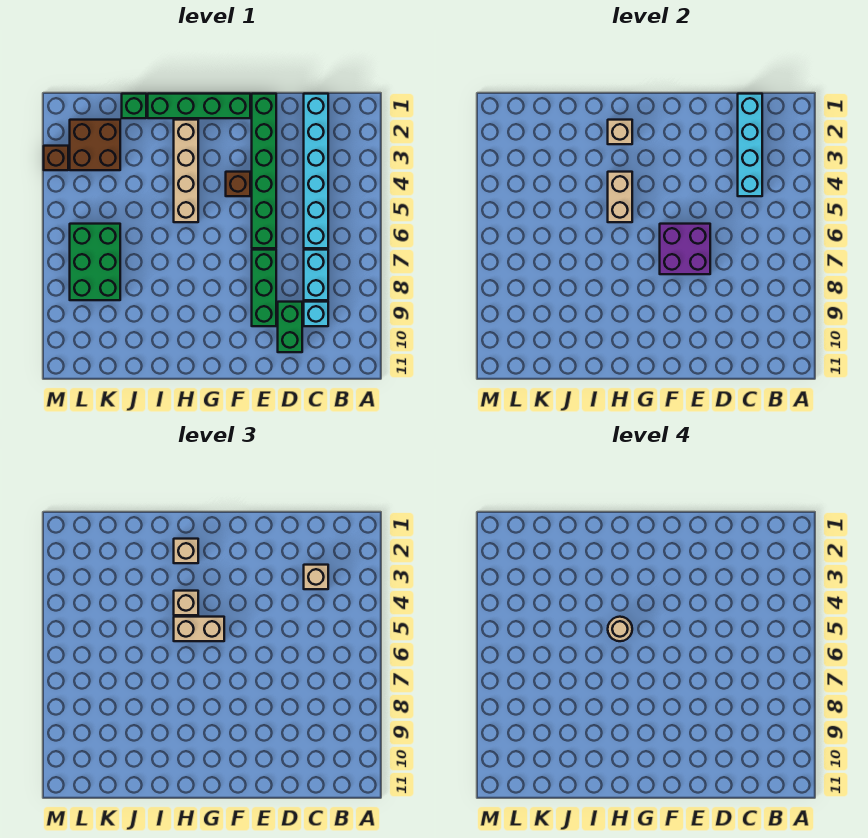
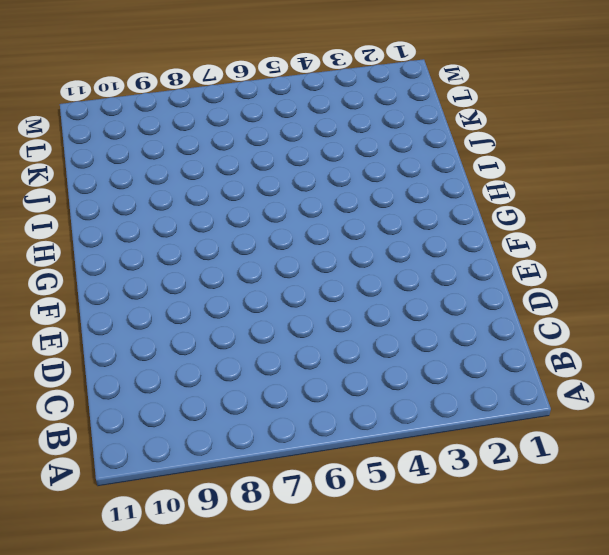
none -> cyan 1x6 brick [304,94,328,248]
none -> cyan 1x2 brick [304,250,328,300]
none -> cyan 1x1 brick [304,302,328,326]

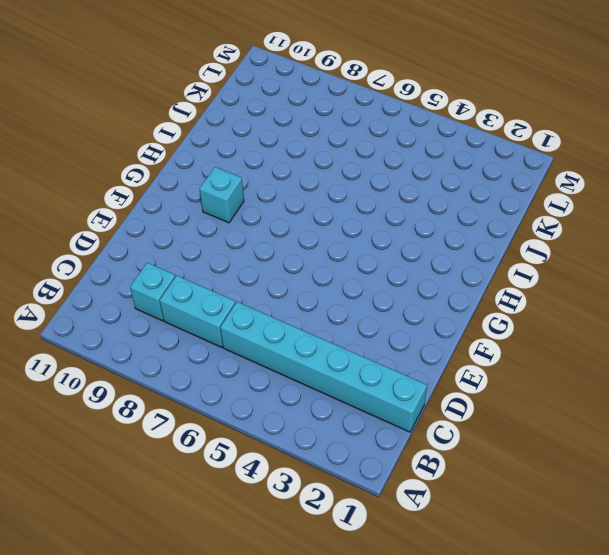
cyan 1x1 brick [200,167,244,223] -> none
none -> green 1x2 brick [278,302,302,352]
none -> green 1x6 brick [252,94,276,248]
none -> green 1x3 brick [252,250,276,326]

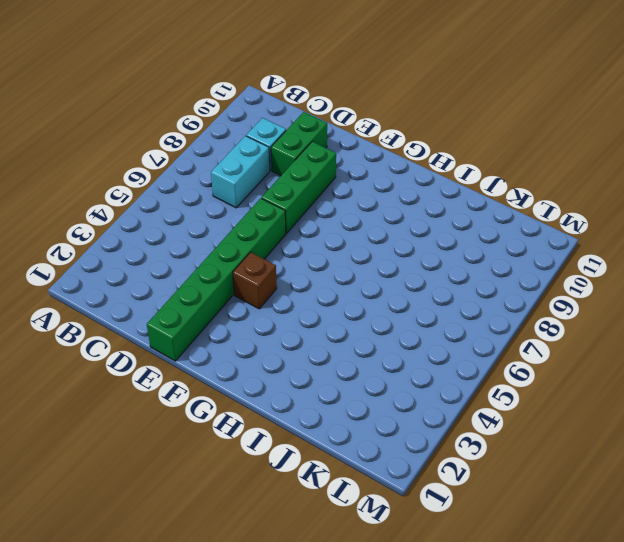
none -> cyan 1x6 brick [304,94,328,248]
none -> green 1x4 brick [148,94,250,118]
none -> tan 1x4 brick [174,120,198,222]

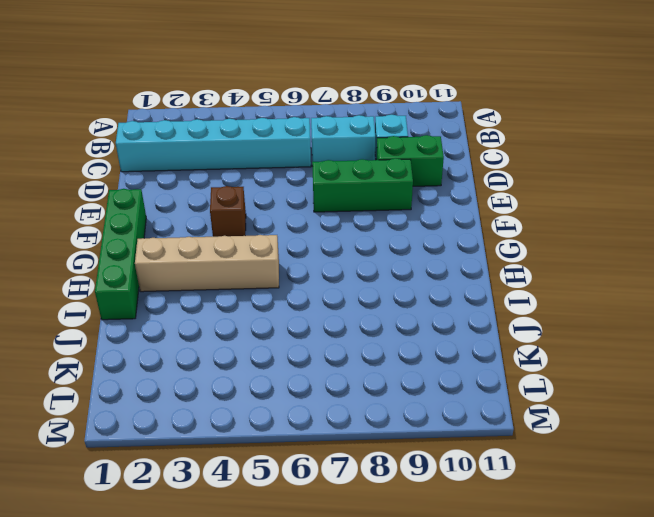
none -> green 1x6 brick [252,94,276,248]
none -> green 1x1 brick [122,94,146,118]
none -> brown 2x2 brick [70,120,120,170]

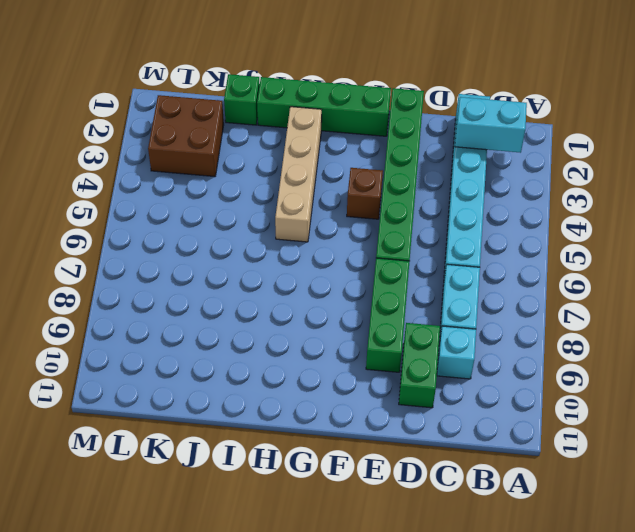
cyan 1x2 brick [455,97,527,153] -> cyan 1x4 brick [738,94,762,196]
none -> green 2x3 brick [70,224,120,300]
none -> brown 1x1 brick [44,146,68,170]
none -> purple 2x2 brick [660,224,710,274]

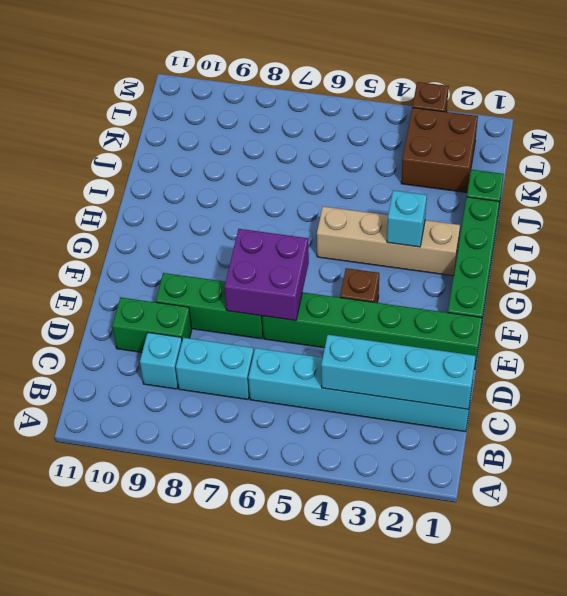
cyan 1x1 brick [387,190,427,247] -> none
none -> green 2x3 brick [70,224,120,300]
none -> tan 1x1 brick [608,120,632,144]
none -> tan 1x2 brick [608,172,632,222]

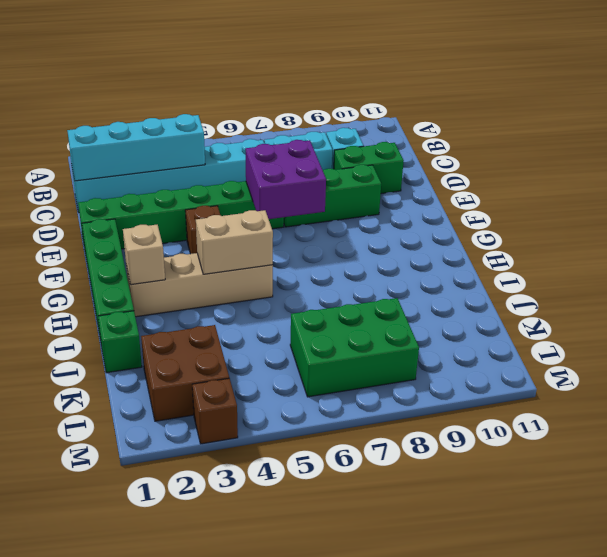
none -> tan 1x1 brick [304,565,328,589]
none -> tan 1x2 brick [174,617,224,641]
none -> tan 1x1 brick [174,539,198,563]

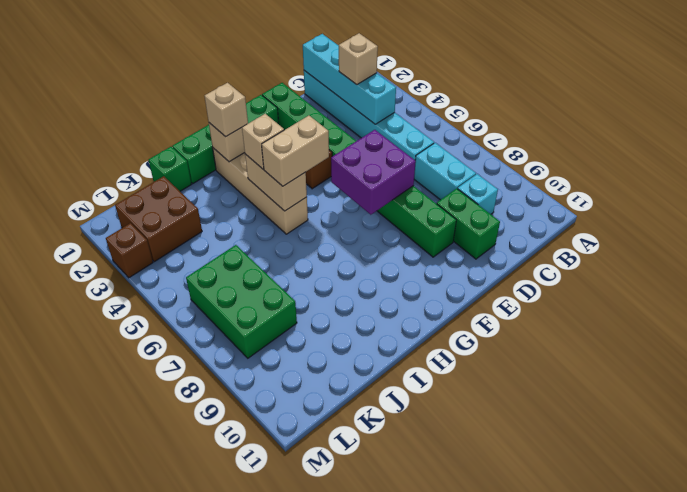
none -> tan 1x1 round brick [608,617,632,641]

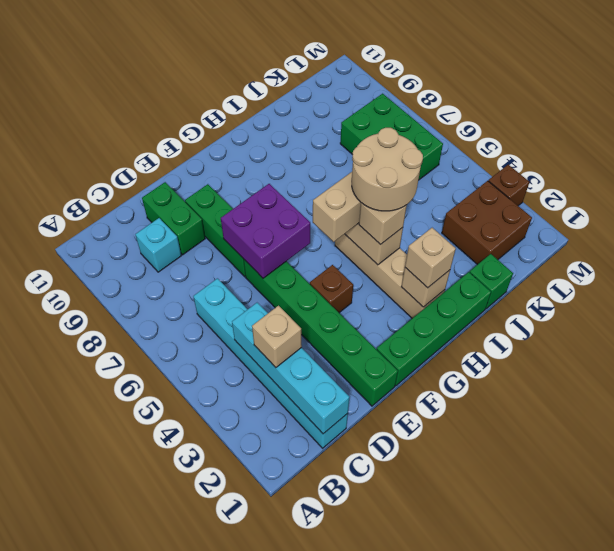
tan 2x2 round brick [352,128,423,211] -> tan 1x1 round brick [608,617,632,641]
none -> cyan 1x2 brick [304,250,328,300]

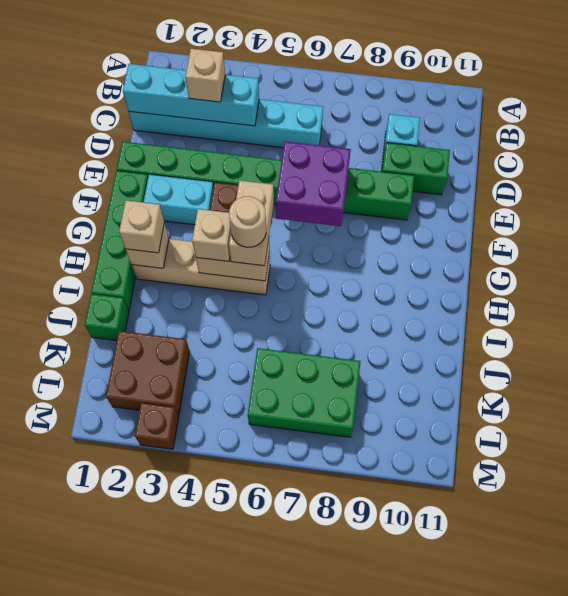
cyan 1x2 brick [144,175,213,225] -> cyan 1x2 brick moved to [304,250,328,300]

